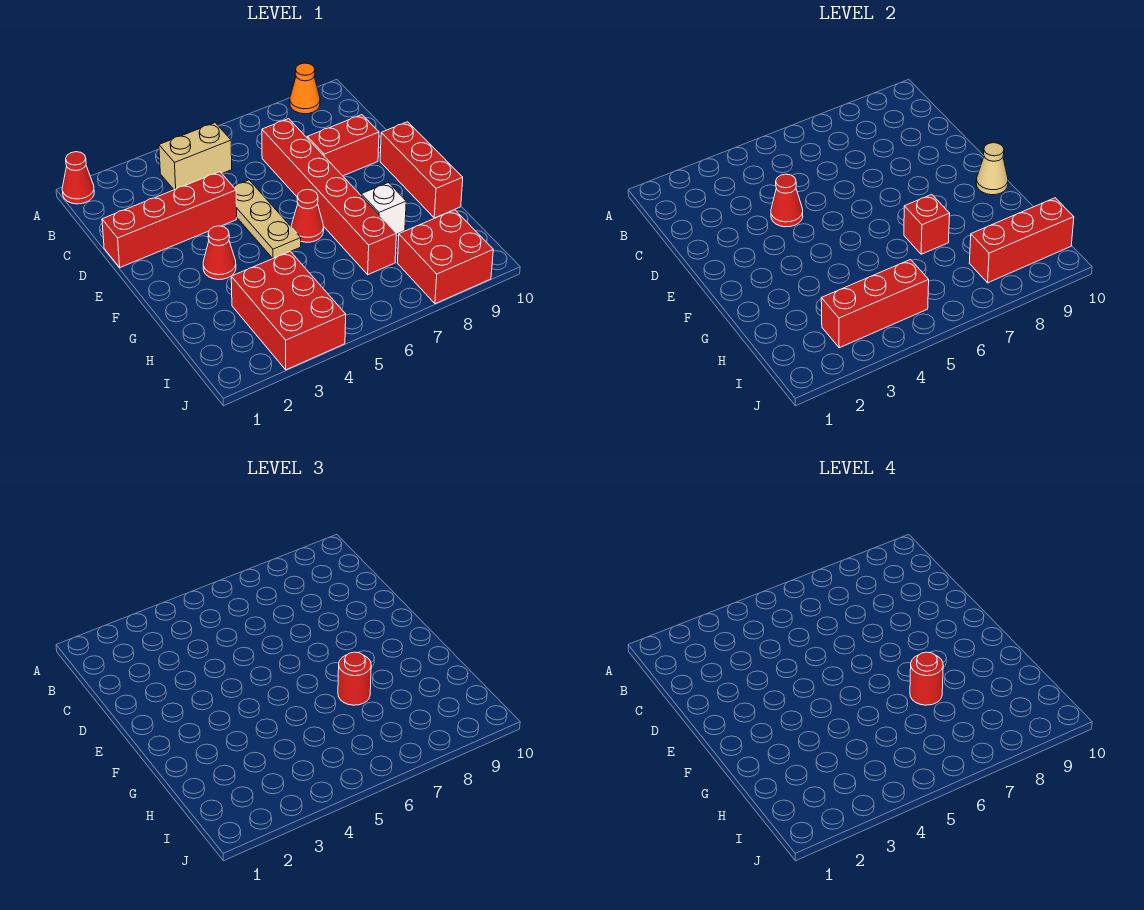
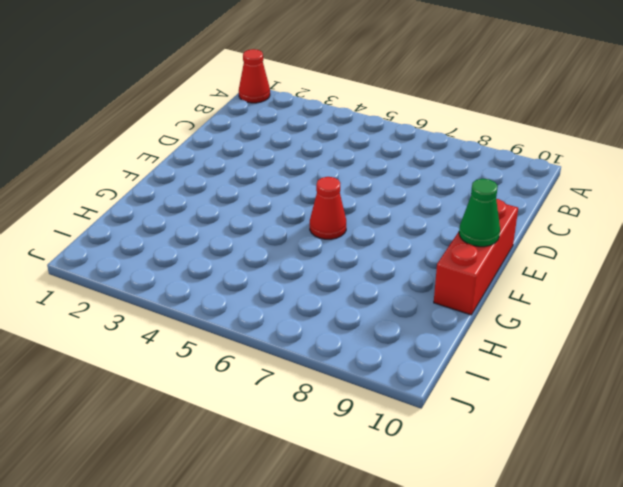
green 1x1 cone [459,179,500,247] -> tan 1x1 cone [976,143,1008,195]
none -> orange 1x1 cone [290,63,320,114]
none -> tan 1x2 brick [159,123,232,190]
none -> red 1x6 brick [262,119,396,275]

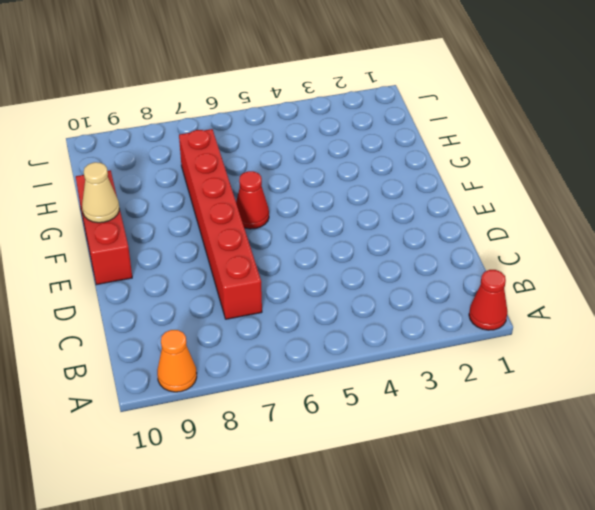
none -> tan 1x2 brick [159,123,232,190]
none -> red 1x4 brick [102,172,237,267]
none -> tan 1x3 plate [233,180,301,258]

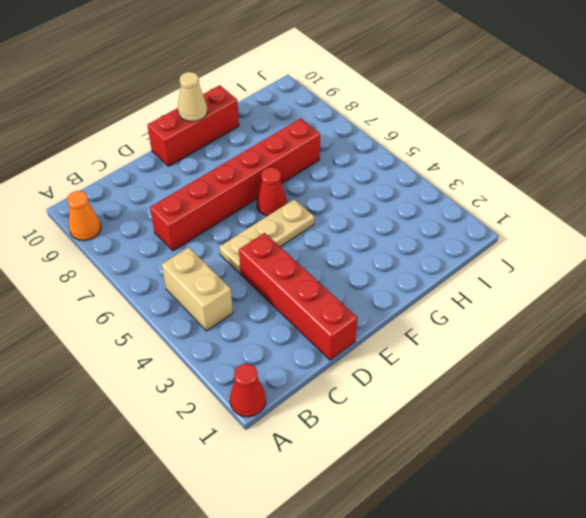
none -> red 1x2 brick [307,115,379,176]
none -> red 1x1 cone [203,226,236,280]
none -> white 1x1 brick [361,183,406,234]

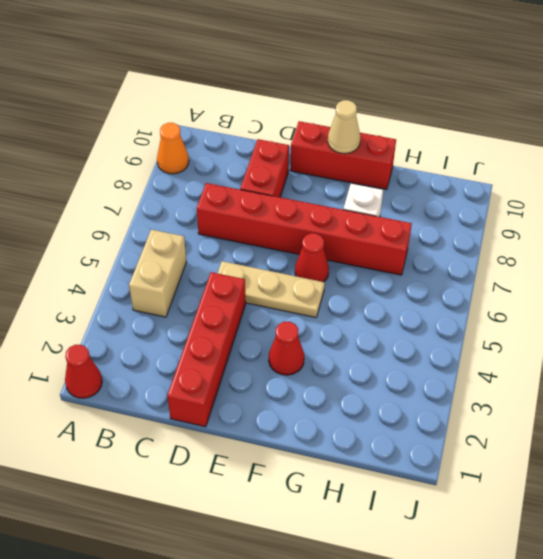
none -> red 2x3 brick [231,252,346,370]
none -> red 2x2 brick [397,210,493,304]
none -> red 1x1 cone [771,174,803,227]

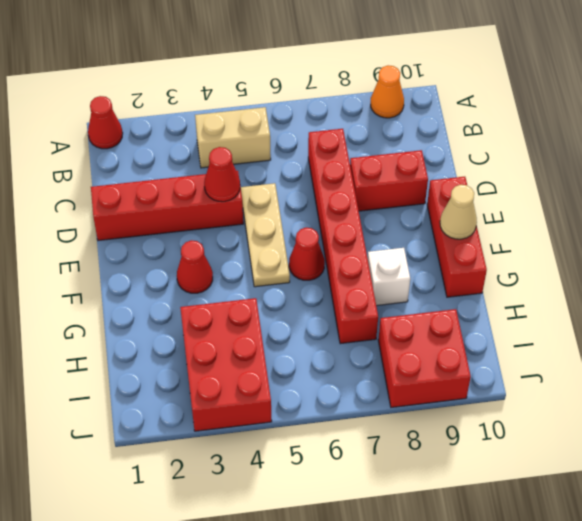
none -> red 1x1 brick [904,194,950,254]
none -> red 1x3 brick [821,260,929,348]
none -> red 1x3 brick [969,198,1074,283]

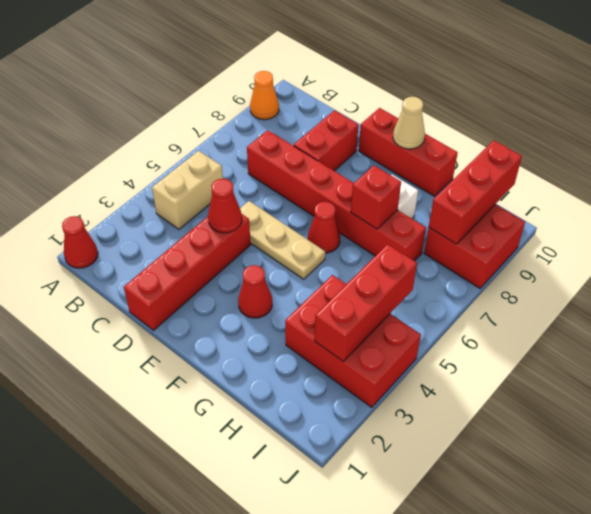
none -> red 1x1 round brick [338,652,371,705]
none -> red 1x1 round brick [910,652,943,705]

